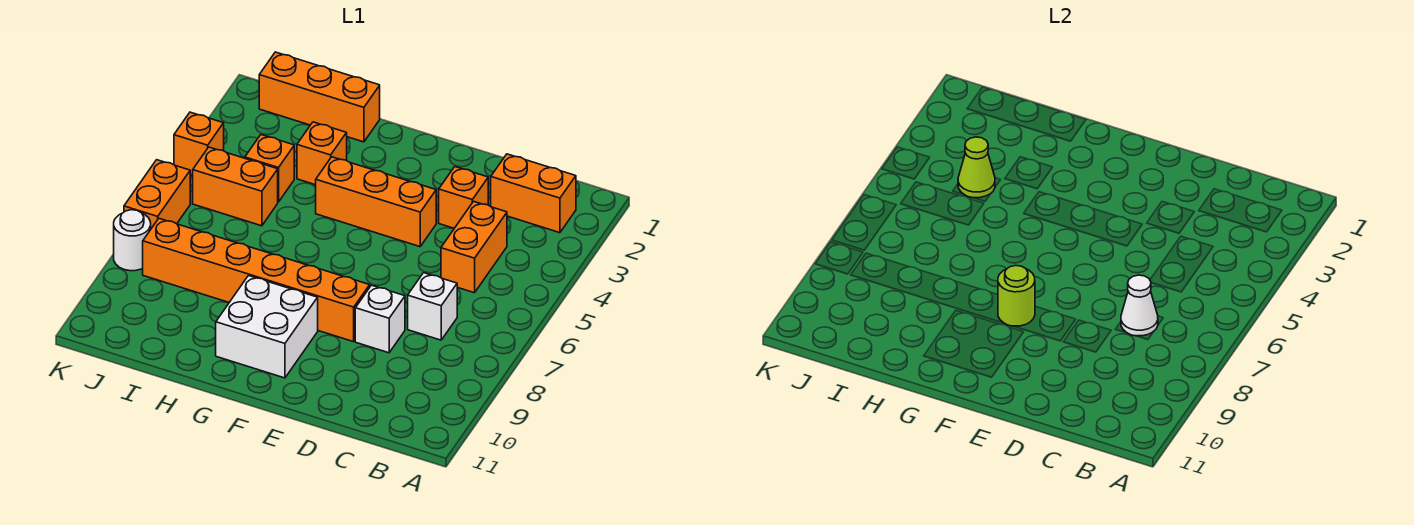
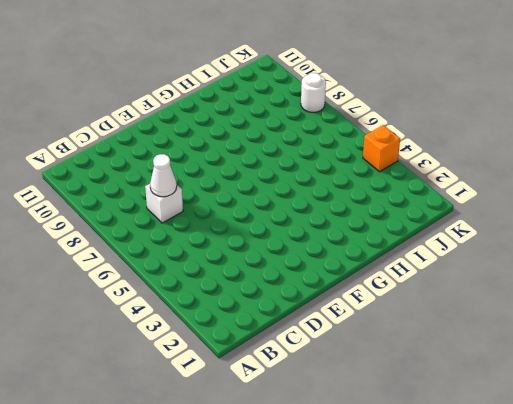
none -> orange 1x2 brick [491,154,576,233]
none -> orange 1x2 brick [441,201,507,293]
none -> orange 1x1 brick [439,167,488,228]

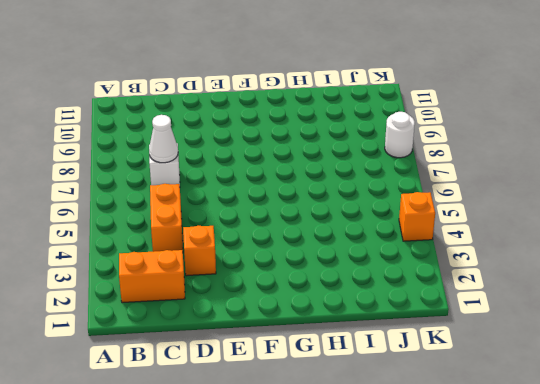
none -> white 1x1 brick [355,285,405,353]
none -> orange 1x3 brick [316,157,436,247]
none -> orange 1x6 brick [143,219,370,342]

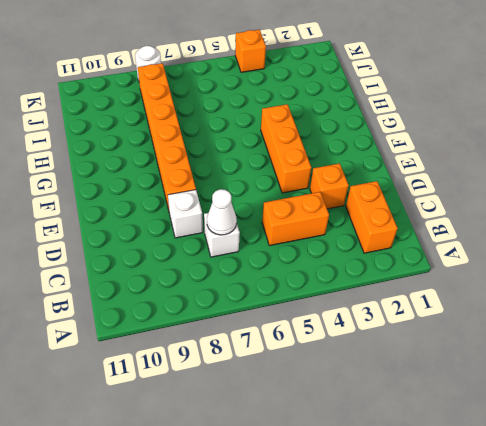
none -> white 2x2 brick [216,276,318,378]
none -> orange 1x3 brick [259,52,380,142]
none -> orange 1x1 brick [297,122,347,185]

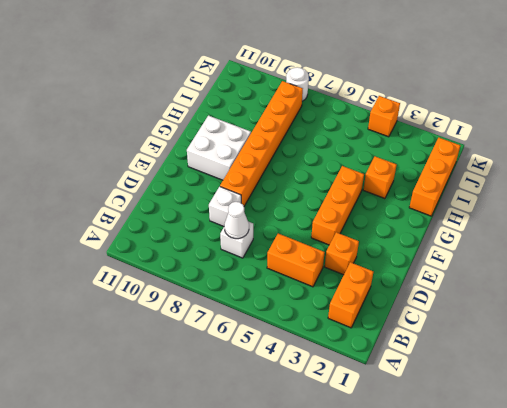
none -> orange 1x1 brick [245,135,294,202]
none -> orange 1x2 brick [193,147,278,226]
none -> orange 1x2 brick [124,160,190,228]

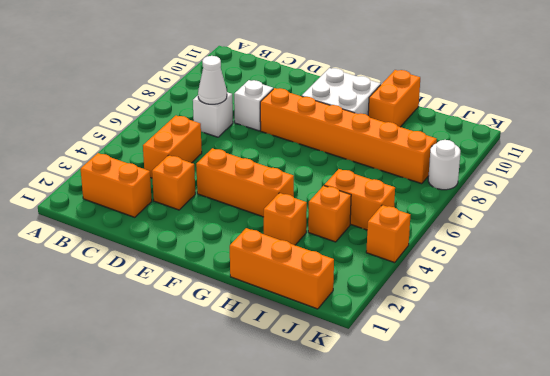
orange 1x2 brick [368,70,420,127] -> orange 1x2 brick moved to [124,160,190,228]
none -> lime 1x1 round brick [998,266,1035,326]
none -> lime 1x1 cone [958,137,995,198]

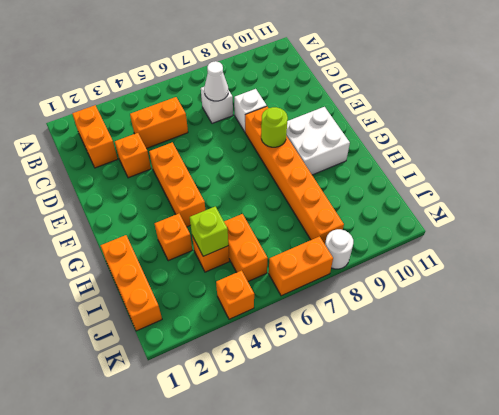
lime 1x1 brick [190,207,228,256] -> lime 1x1 cone [958,137,995,198]

